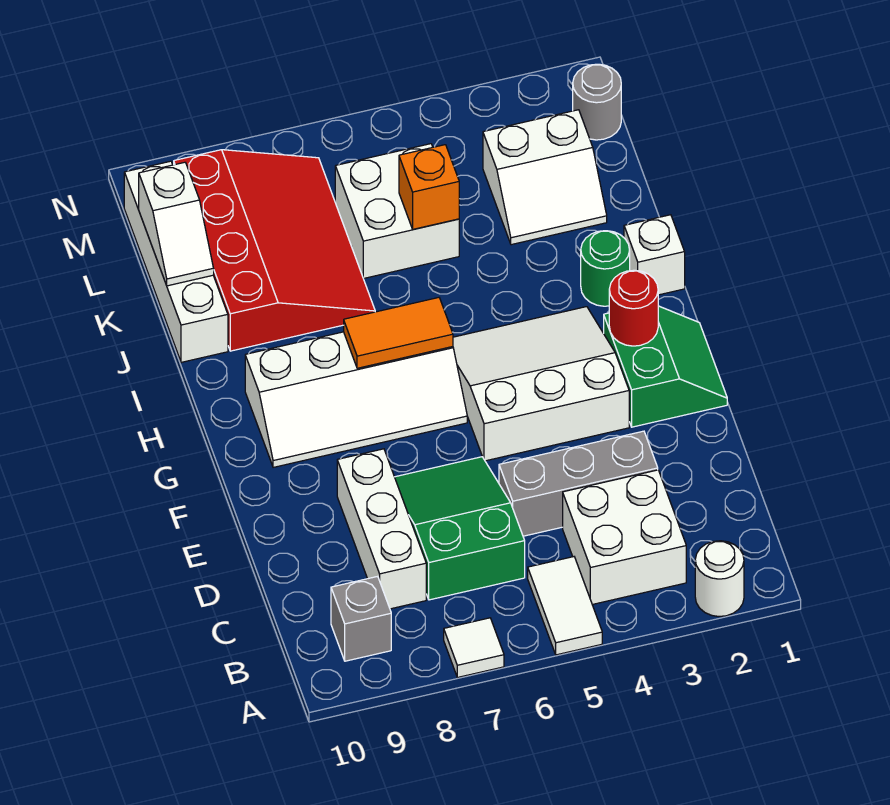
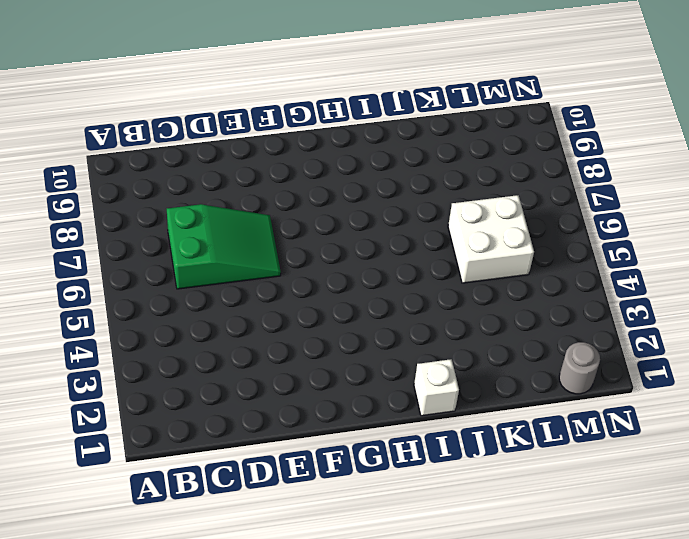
none -> white 1x1 round brick [695,541,744,616]
none -> white 1x2 tile [528,557,602,655]
none -> white 1x1 tile [444,618,504,677]

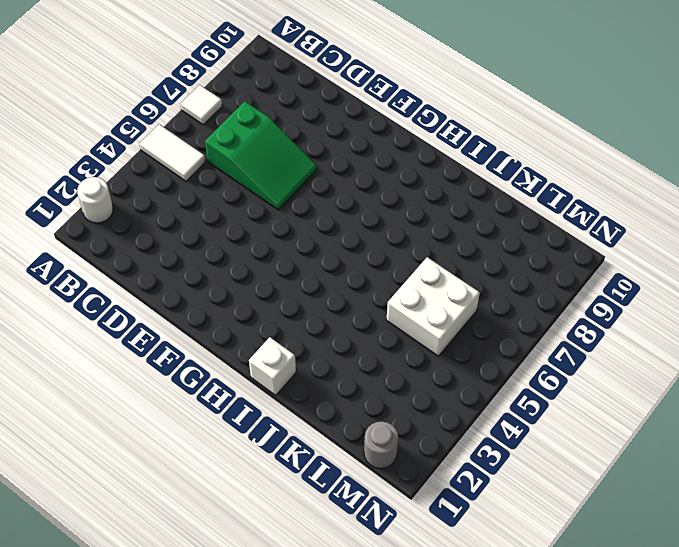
none -> white 2x2 brick [563,470,686,605]
none -> grey 1x1 brick [331,576,391,661]
none -> white 1x3 brick [337,449,426,609]

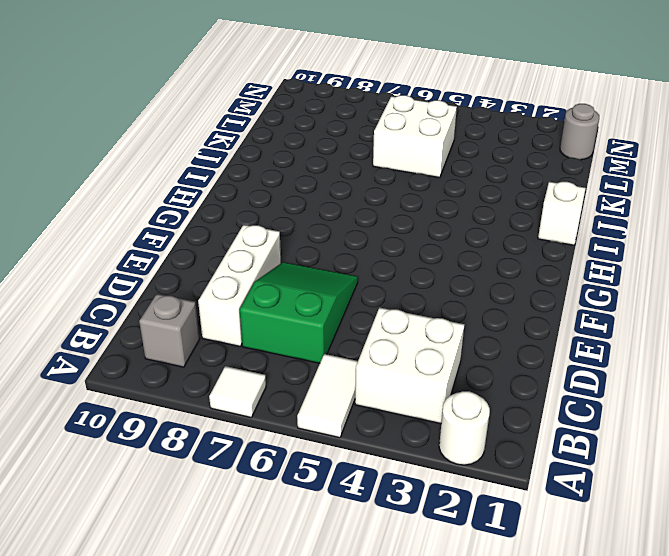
none -> grey 1x3 brick [499,431,658,536]
none -> green 2x2 slope [604,306,727,427]
none -> white 3x3 slope [453,307,629,461]

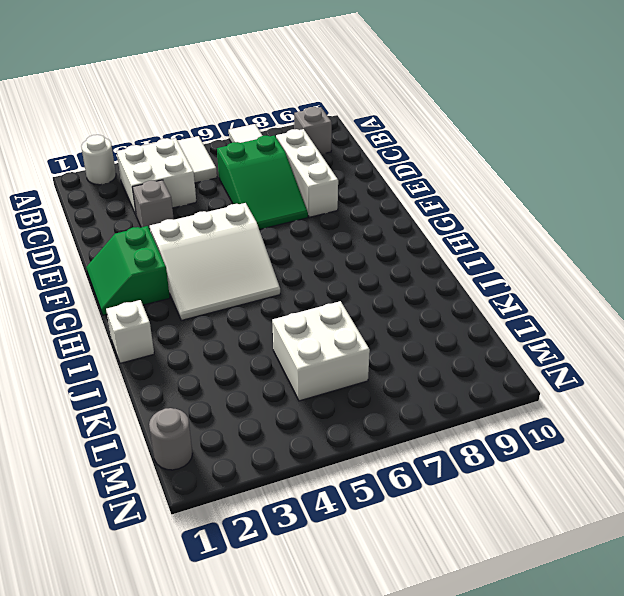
grey 1x1 brick [132,180,174,229] -> grey 1x3 brick [499,431,658,536]
none -> white 2x4 slope [245,332,467,467]
none -> green 1x1 round brick [581,231,630,306]
none -> red 3x4 slope [174,150,375,351]

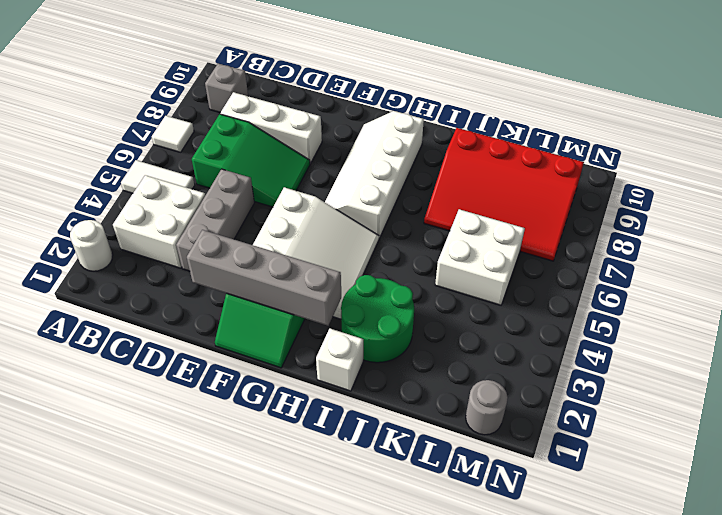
grey 1x4 brick [187,230,341,326] -> red 1x1 round brick [609,270,658,346]
green 2x2 round brick [341,275,414,363] -> green 1x1 round brick [581,231,630,306]
none -> white 1x4 brick [124,161,228,362]
none -> white 2x2 slope [483,110,607,245]
none -> orange 1x2 tile [344,298,453,368]

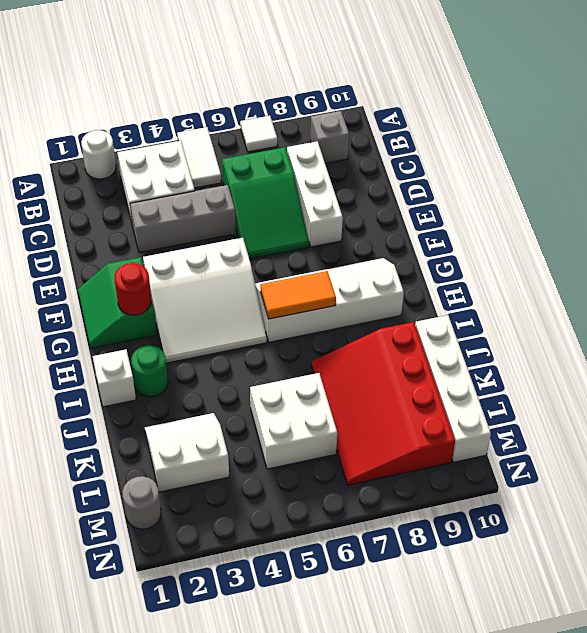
none -> orange 1x1 brick [399,145,459,229]
none -> white 1x2 slope [139,162,214,286]

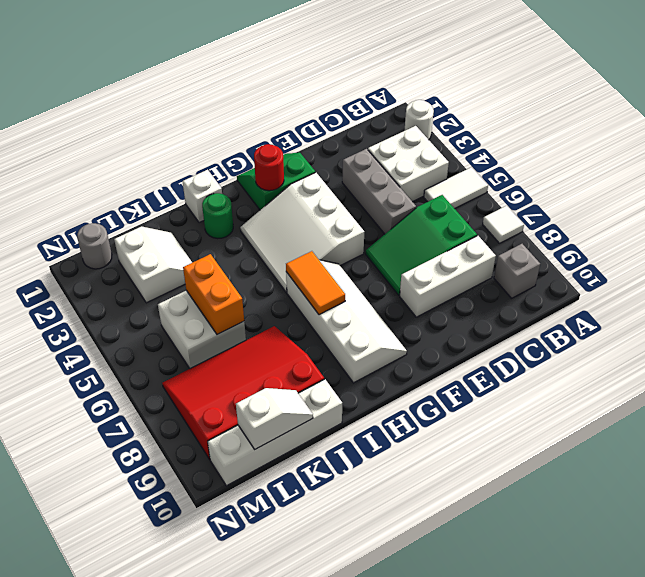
orange 1x2 brick [183,254,244,335] -> orange 1x1 brick [399,145,459,229]

